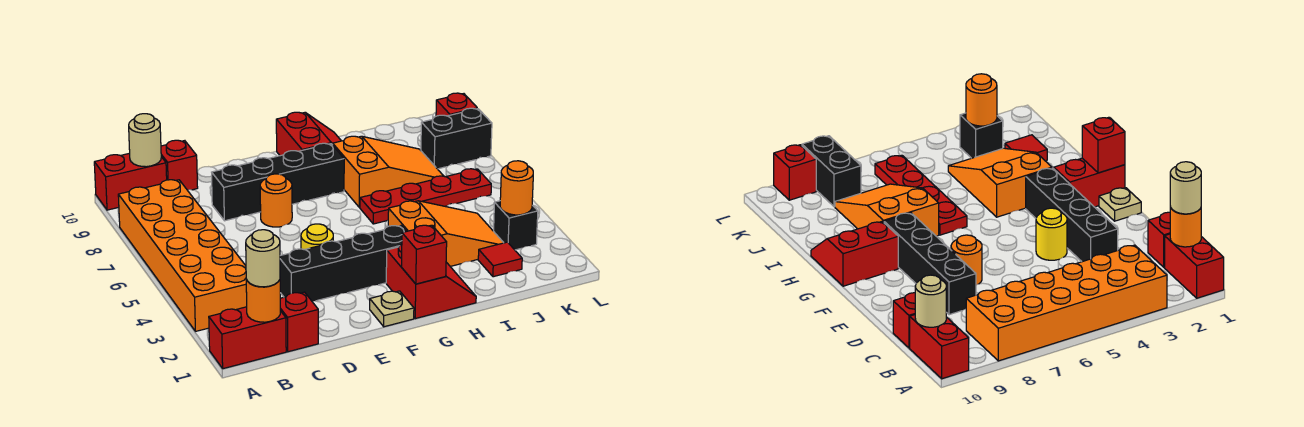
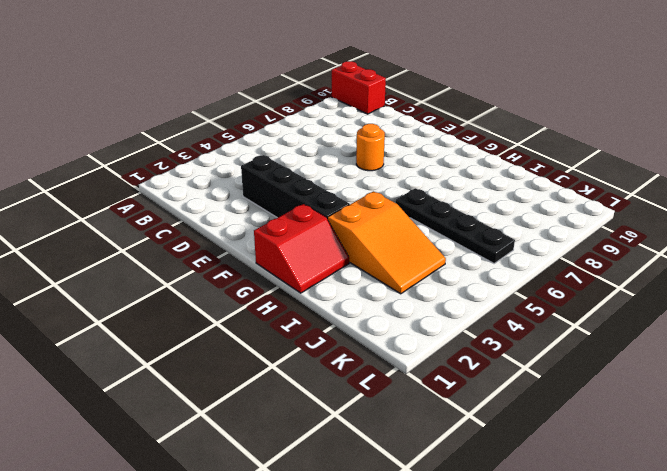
black 1x4 plate [395,188,515,263] -> red 1x4 plate [360,169,491,224]
none -> red 1x2 brick [209,307,286,369]
none -> orange 2x6 brick [118,180,247,331]
none -> red 1x1 brick [280,292,318,352]

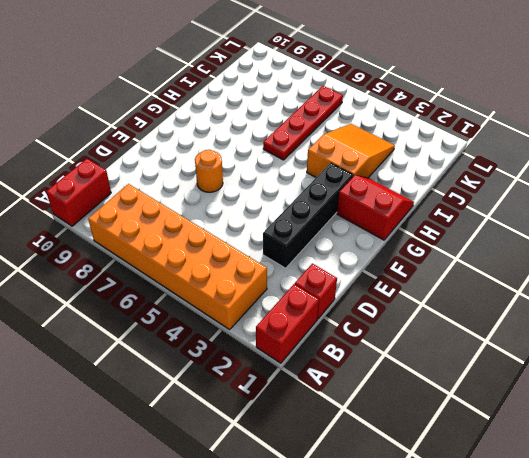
none -> red 1x1 brick [161,140,198,190]
none -> black 1x4 brick [212,143,344,221]
none -> yellow 1x1 round brick [301,224,333,250]

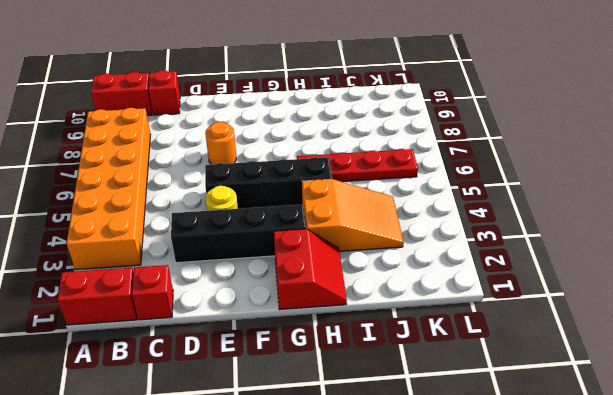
black 1x4 brick [205,157,332,209] -> black 1x4 brick moved to [212,143,344,221]
none -> tan 1x1 plate [370,291,414,327]
none -> red 2x2 slope [276,112,341,156]
none -> orange 2x3 slope [333,136,443,207]

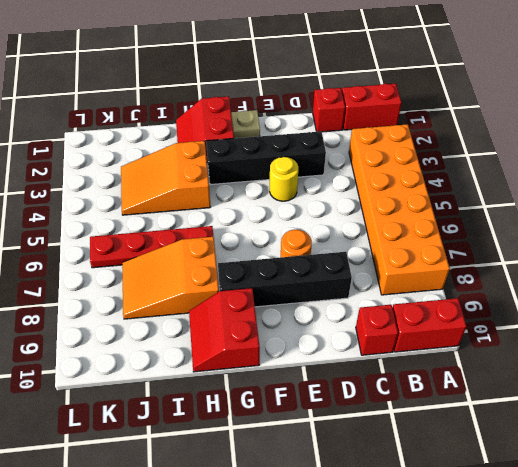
none -> red 1x1 tile [478,242,522,277]
none -> black 1x1 brick [494,201,538,250]
none -> black 1x2 brick [421,108,492,169]

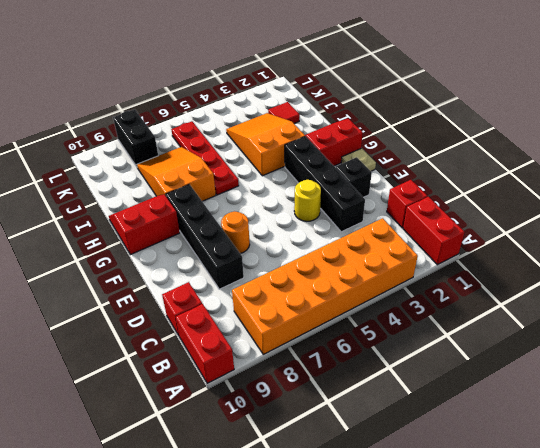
black 1x1 brick [335,157,372,197] -> black 1x1 brick moved to [494,201,538,250]
none -> red 1x1 brick [436,93,477,116]
none -> orange 1x1 round brick [246,280,280,322]
none -> tan 1x1 round brick [129,114,161,167]

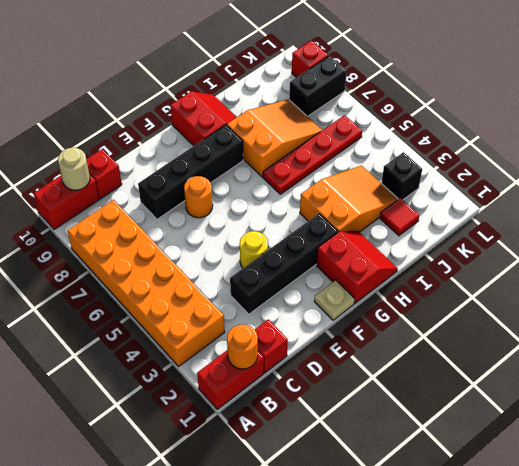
none -> red 1x1 brick [402,225,447,284]
none -> orange 1x1 round brick [500,161,533,215]
none -> tan 1x1 round brick [246,230,280,287]

